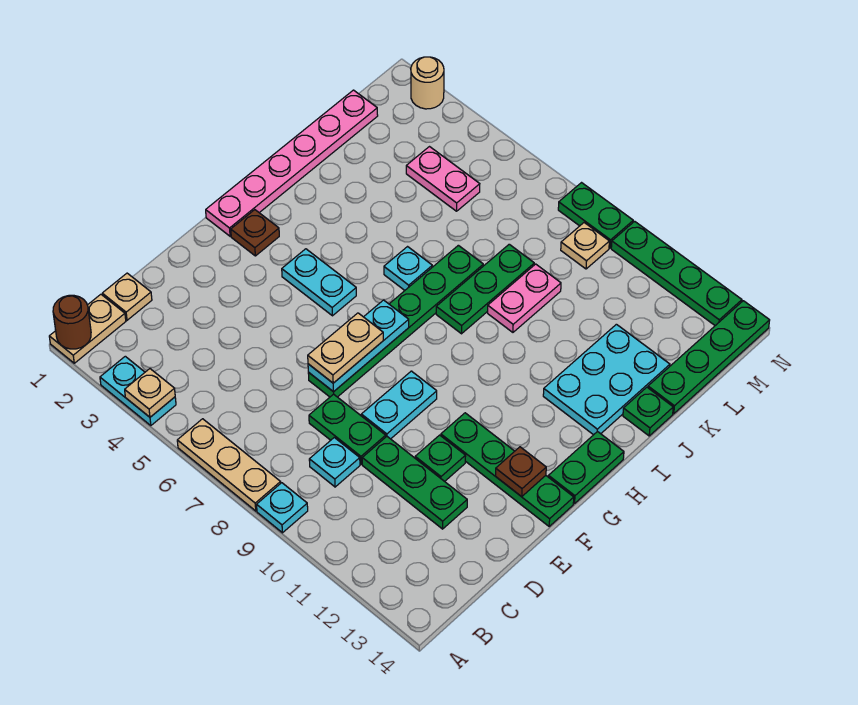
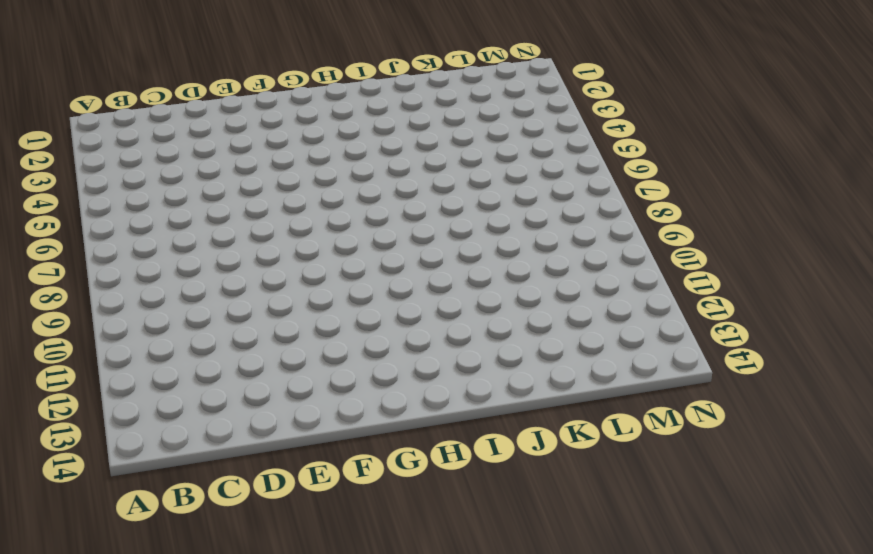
none -> tan 1x2 plate [49,294,126,363]
none -> cyan 1x2 plate [100,356,176,426]
none -> tan 1x3 plate [177,419,281,511]
none -> cyan 1x1 plate [257,483,308,533]

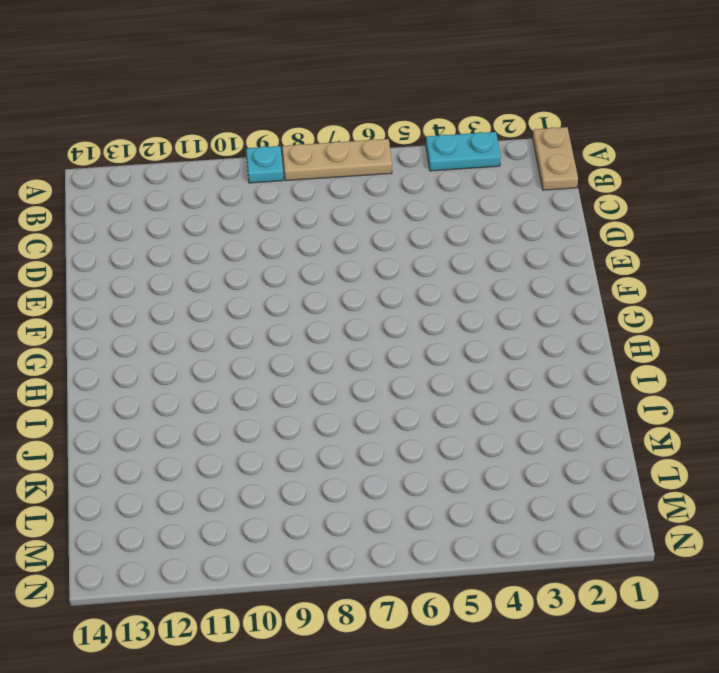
none -> tan 1x1 plate [102,273,152,320]
none -> cyan 1x1 plate [309,438,360,487]
none -> green 1x2 plate [309,394,386,464]
none -> green 1x3 plate [362,437,467,529]

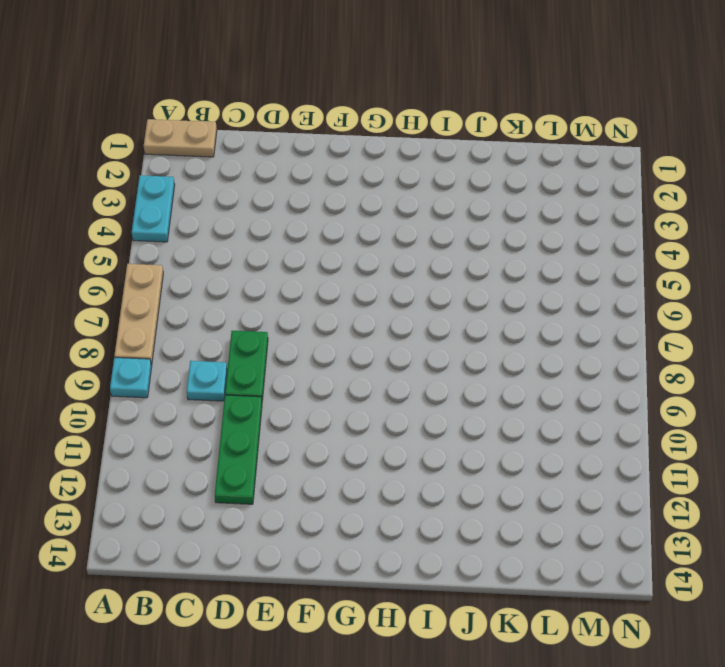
none -> tan 1x1 plate [102,273,152,320]
none -> green 1x6 plate [308,245,483,397]
none -> cyan 1x2 plate [361,371,437,439]
none -> green 1x1 plate [415,435,466,481]

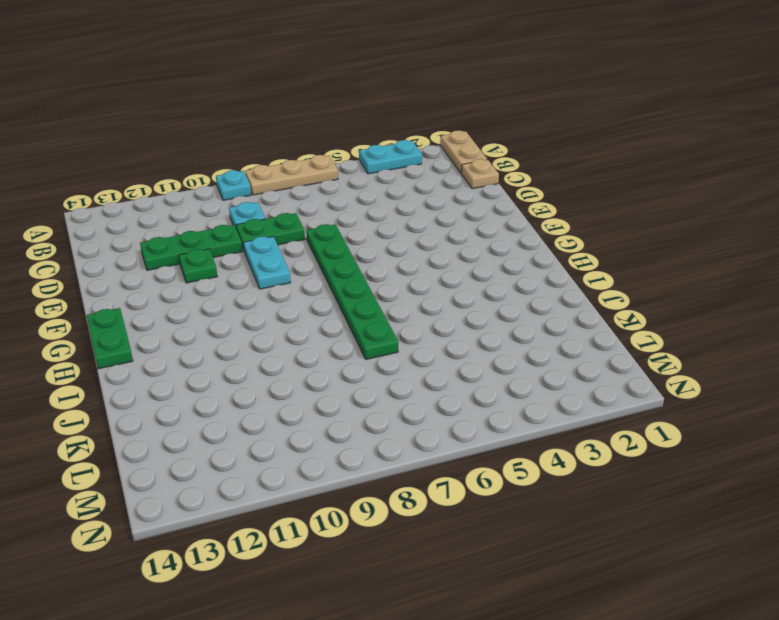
none -> green 1x4 plate [441,413,574,526]
none -> pink 1x6 plate [206,90,378,236]
none -> brown 1x1 plate [231,210,279,256]
none -> cyan 1x2 plate [282,249,356,316]

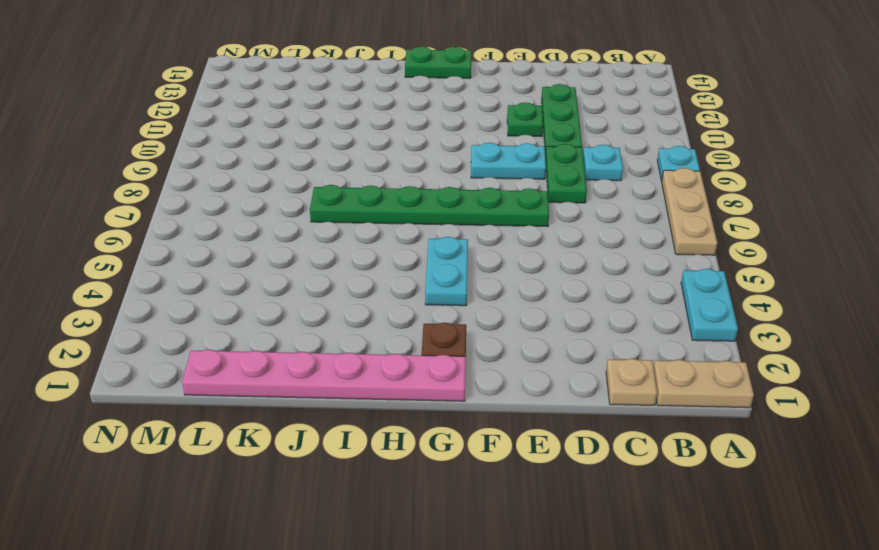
none -> green 1x4 plate [441,413,574,526]
none -> cyan 1x1 plate [384,247,432,290]
none -> green 1x3 plate [436,244,534,334]
none -> cyan 2x3 plate [543,324,670,435]

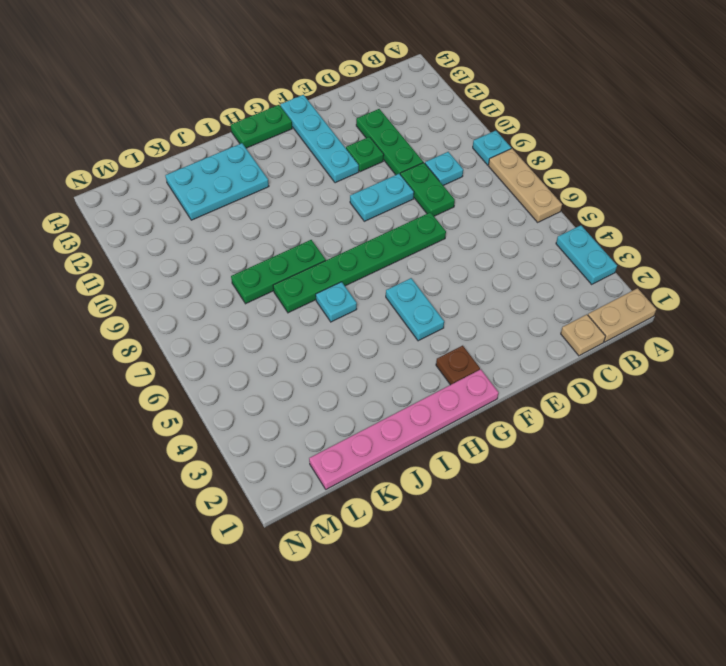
cyan 1x4 plate [280,95,359,183] -> green 1x4 plate [441,413,574,526]
none -> pink 1x2 plate [488,264,561,332]
none -> green 1x1 plate [623,387,673,436]
none -> green 1x4 plate [648,301,770,414]
none -> pink 1x2 plate [406,147,480,211]

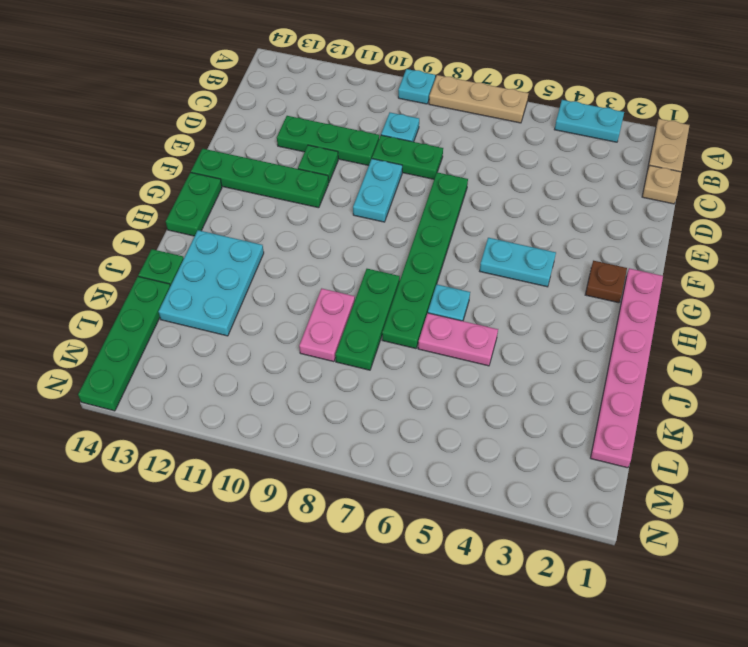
pink 1x2 plate [418,313,498,366] -> pink 1x2 plate moved to [406,147,480,211]
none -> tan 1x1 plate [561,223,609,269]
none -> tan 1x1 round brick [411,57,444,109]
none -> green 1x2 plate [558,183,633,248]
none -> green 1x4 plate [611,221,742,326]

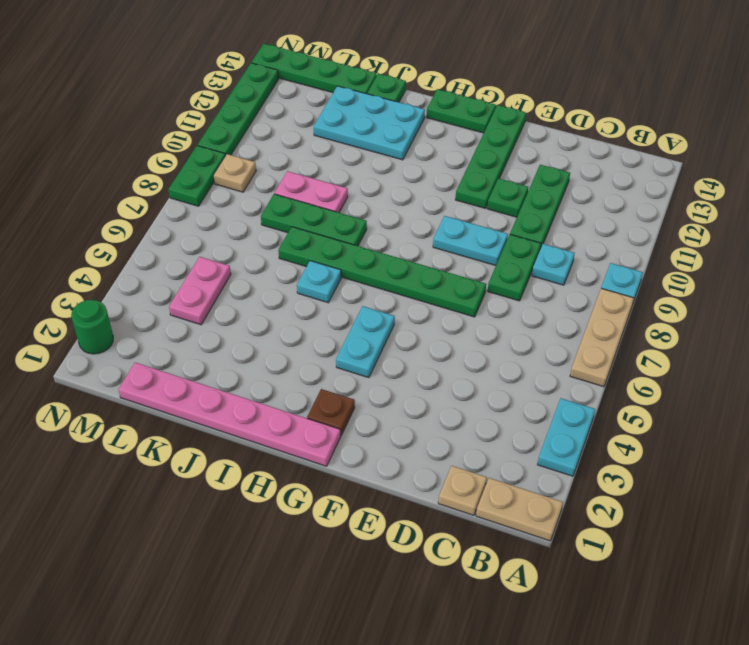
green 1x1 round brick [71,300,113,354] -> tan 1x1 round brick [411,57,444,109]
none -> brown 1x1 round brick [53,295,91,349]
none -> tan 1x1 plate [125,369,175,417]
none -> cyan 1x3 plate [308,300,409,392]
none -> brown 1x1 plate [496,447,546,497]

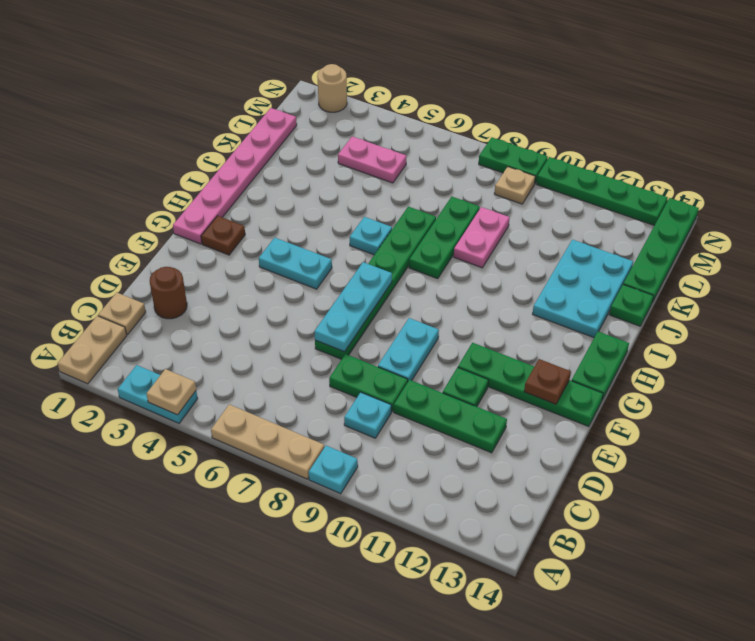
brown 1x1 round brick [150,267,187,319] -> brown 1x1 round brick moved to [53,295,91,349]
none -> tan 1x2 plate [308,313,383,383]

